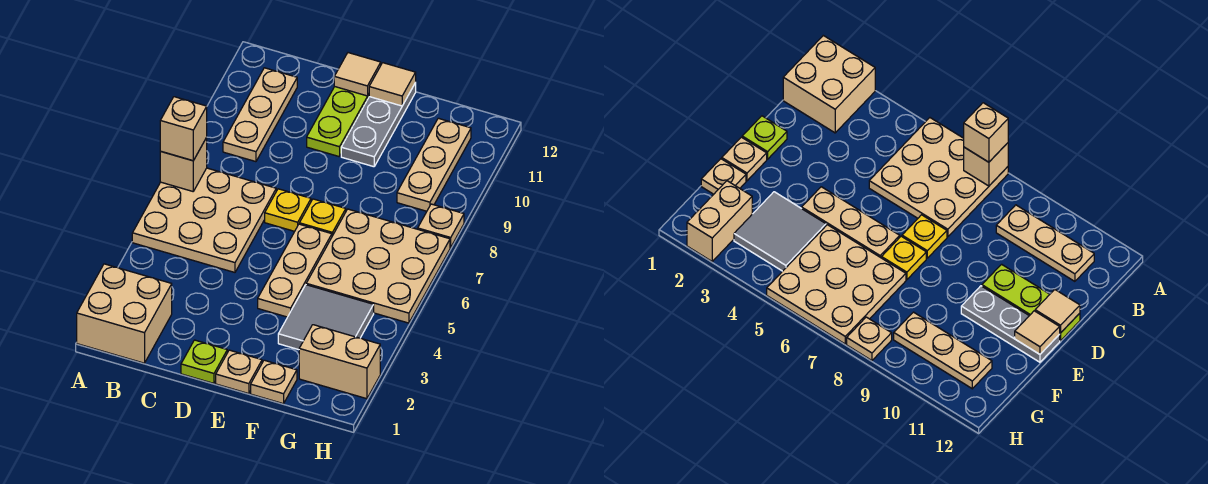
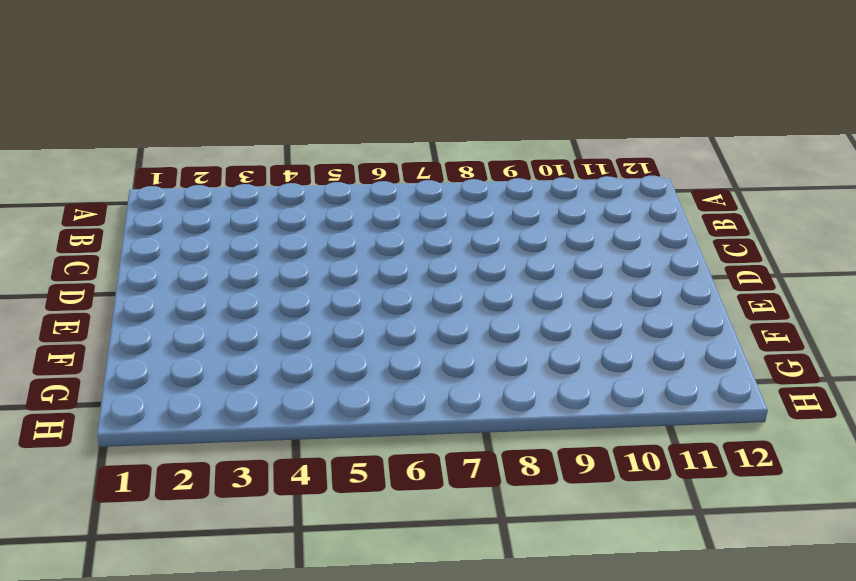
none -> tan 2x2 brick [77,264,172,363]
none -> tan 3x3 plate [132,168,276,272]
none -> tan 1x3 plate [223,68,297,162]

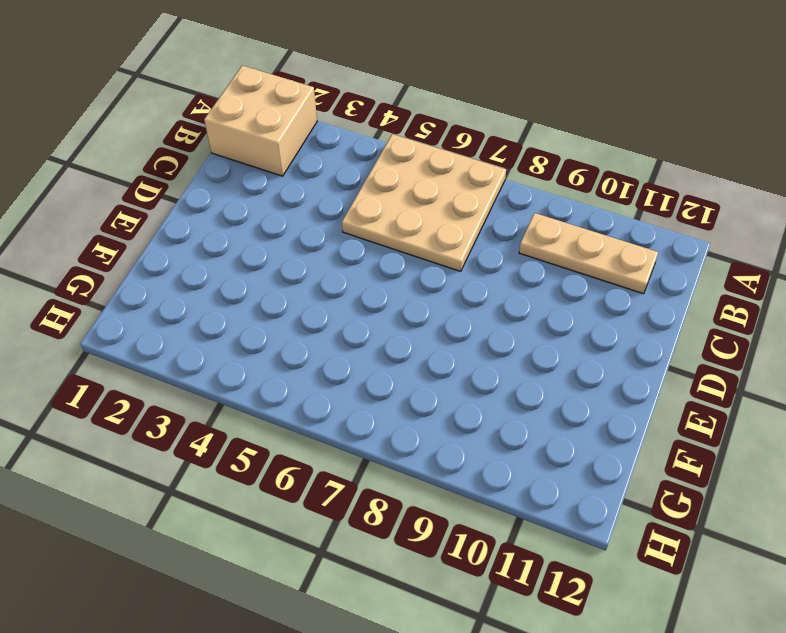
none -> lime 1x1 plate [181,340,227,383]
none -> yellow 1x1 plate [265,189,311,231]
none -> lime 1x3 plate [307,87,369,157]

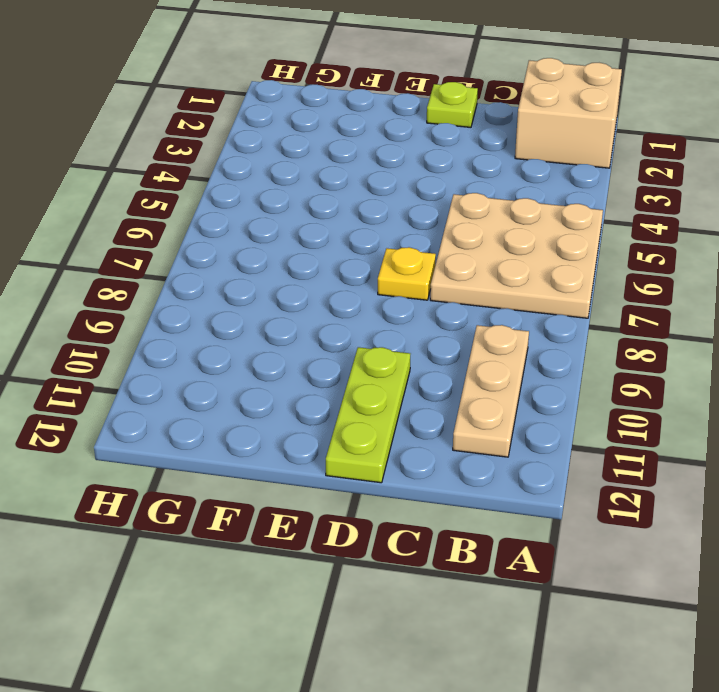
none -> tan 1x1 plate [216,350,262,394]
none -> tan 1x3 plate [258,224,332,317]
none -> yellow 1x1 plate [299,199,346,236]

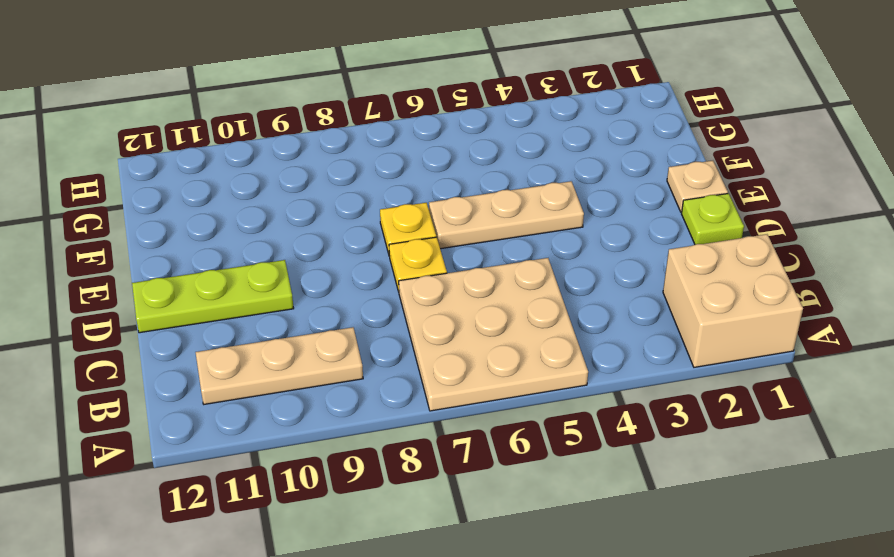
none -> grey 1x3 plate [341,83,416,167]
none -> tan 1x1 plate [251,360,297,404]
none -> grey 2x2 tile [278,285,374,350]

